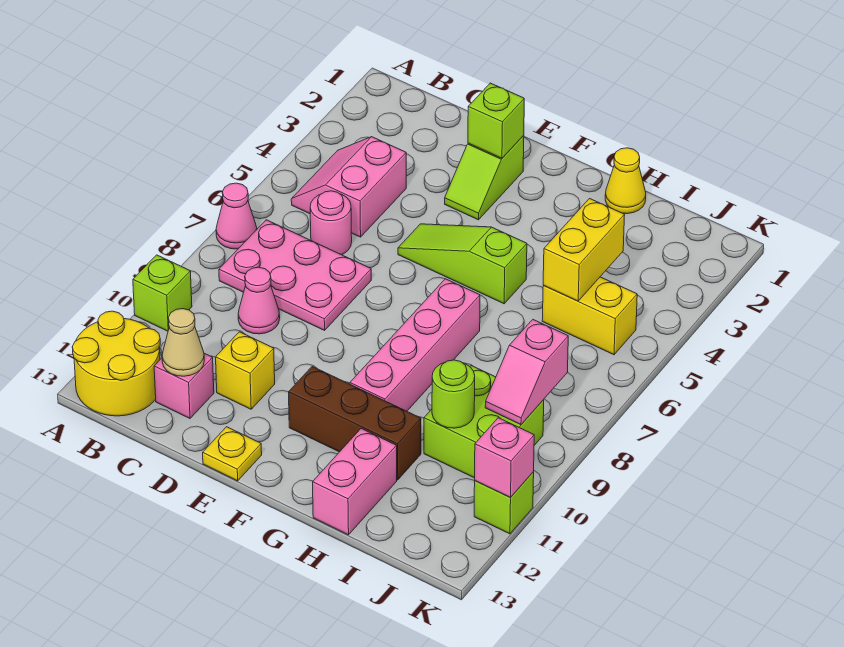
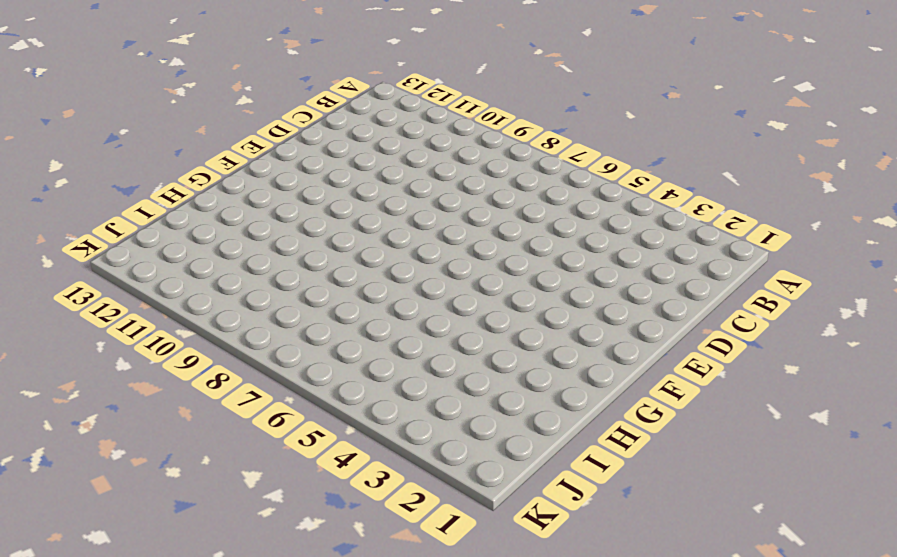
none -> pink 1x1 cone [216,183,257,249]
none -> lime 1x1 brick [133,255,192,331]
none -> yellow 2x2 round brick [72,311,160,416]

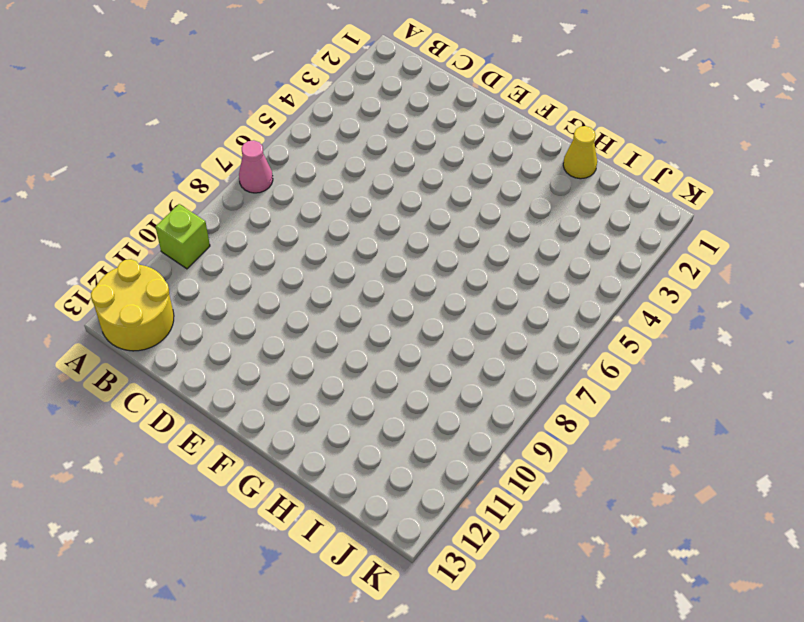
none -> pink 2x2 slope [291,137,406,237]
none -> pink 2x3 plate [219,220,371,330]
none -> pink 1x1 round brick [310,191,352,255]

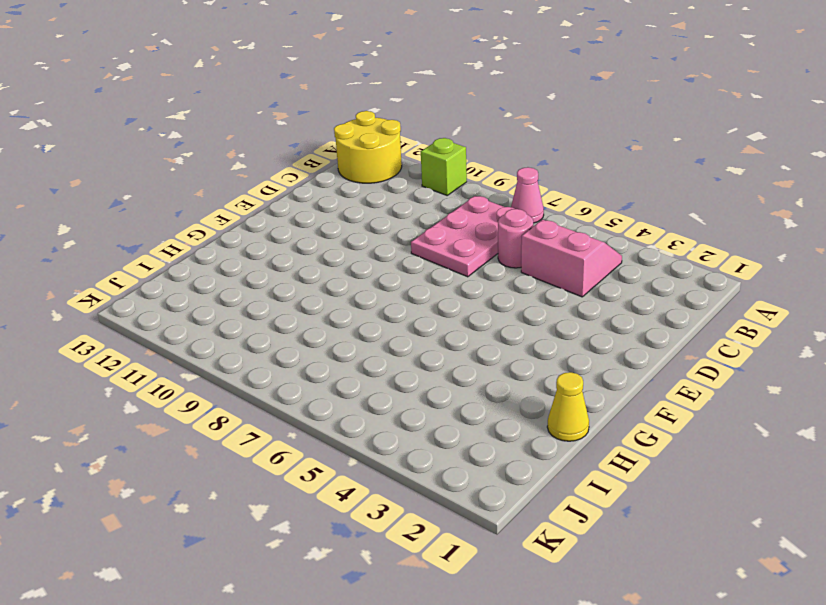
none -> pink 1x1 cone [238,267,280,334]
none -> pink 1x1 brick [154,353,214,418]
none -> yellow 1x1 brick [216,332,275,409]

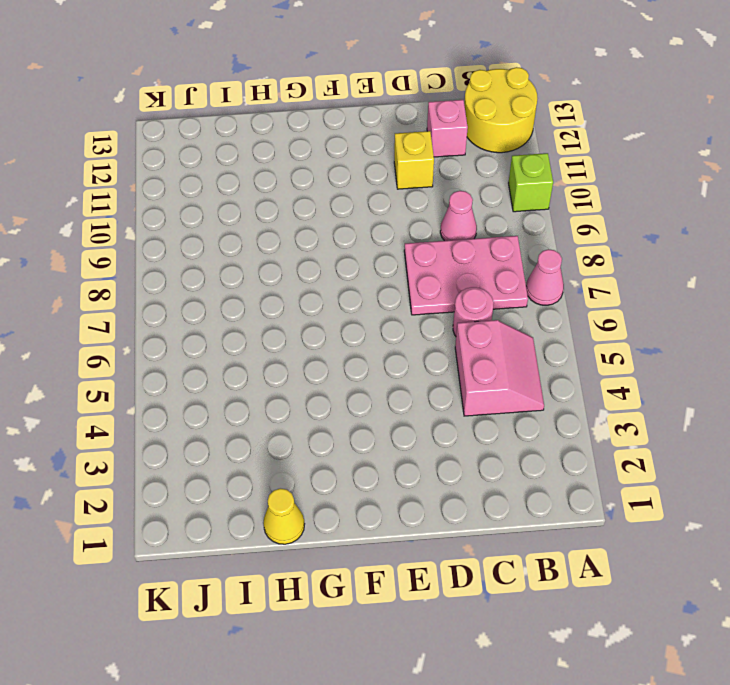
none -> lime 1x2 slope [445,135,524,220]
none -> lime 1x3 slope [398,224,527,304]
none -> yellow 1x1 plate [203,427,262,481]

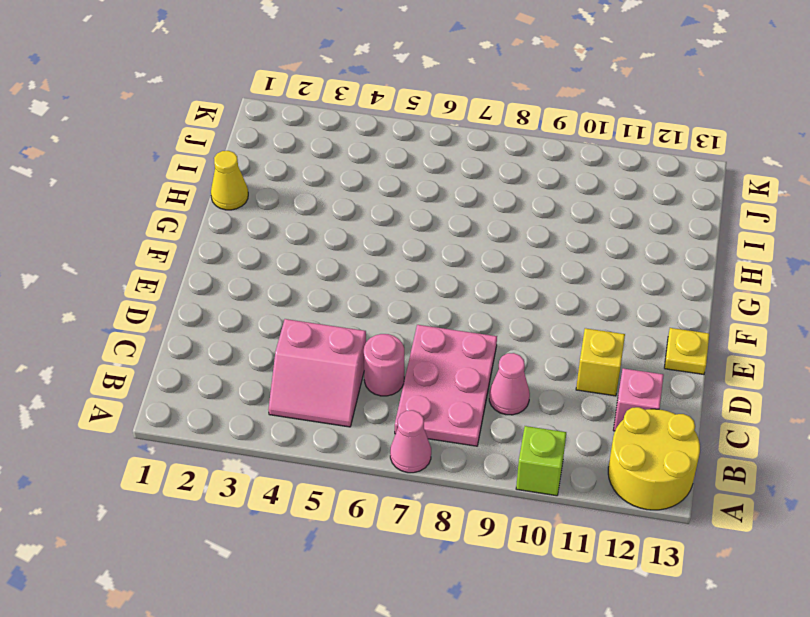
none -> lime 1x2 slope [445,135,524,220]
none -> lime 1x3 slope [398,224,527,304]
none -> brown 1x3 brick [289,367,421,480]

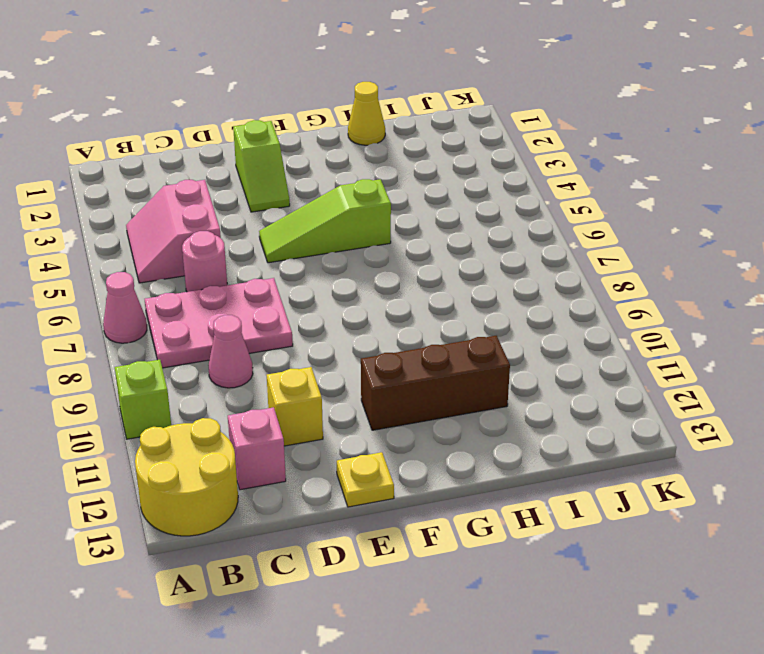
none -> pink 1x4 brick [350,279,480,411]
none -> pink 1x2 brick [313,429,397,535]
none -> yellow 1x2 brick [542,277,637,355]

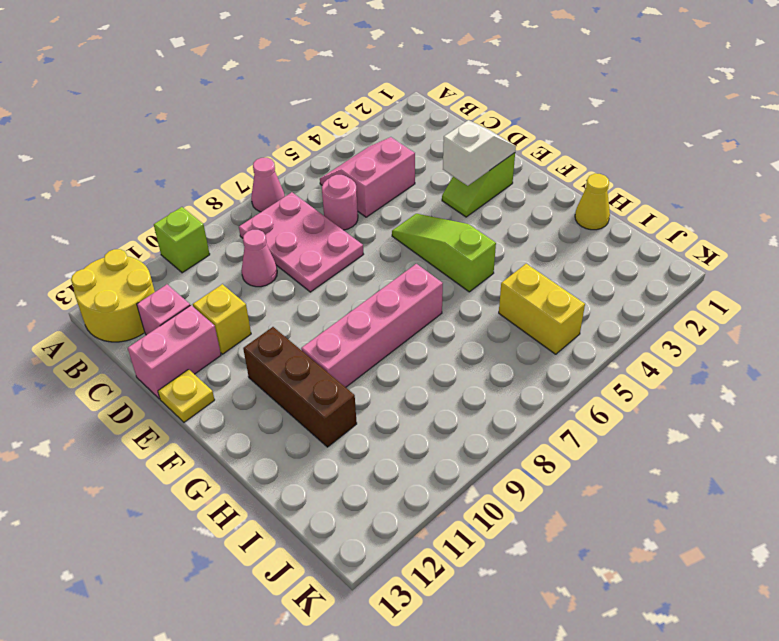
pink 1x2 brick [128,305,221,399] -> pink 1x2 brick moved to [313,429,397,535]
white 1x2 slope [443,120,516,186] -> lime 1x1 brick [468,83,524,158]
none -> lime 2x2 brick [424,366,544,478]
none -> lime 1x1 brick [474,472,534,534]
none -> tan 1x1 cone [162,309,204,376]

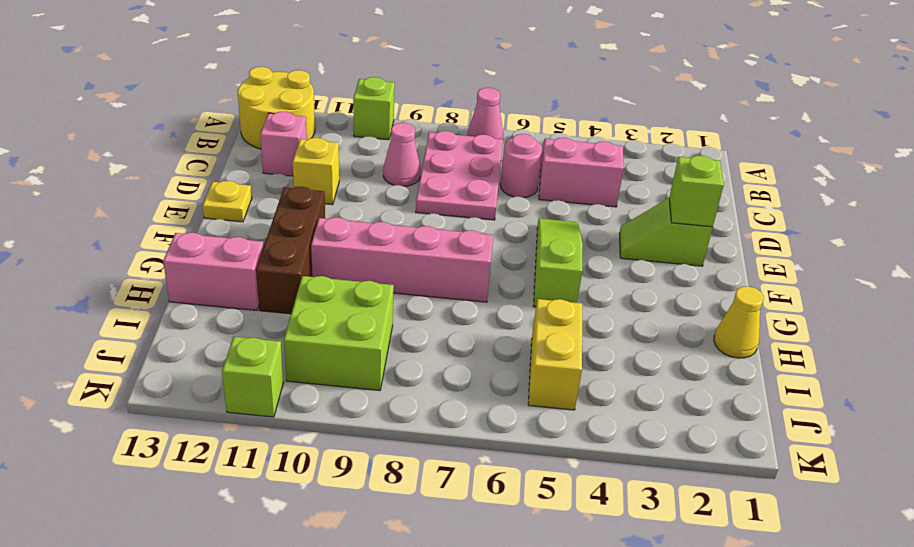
none -> tan 1x1 cone [162,309,204,376]
none -> yellow 1x2 brick [543,199,625,301]
none -> lime 1x1 round brick [432,360,475,428]

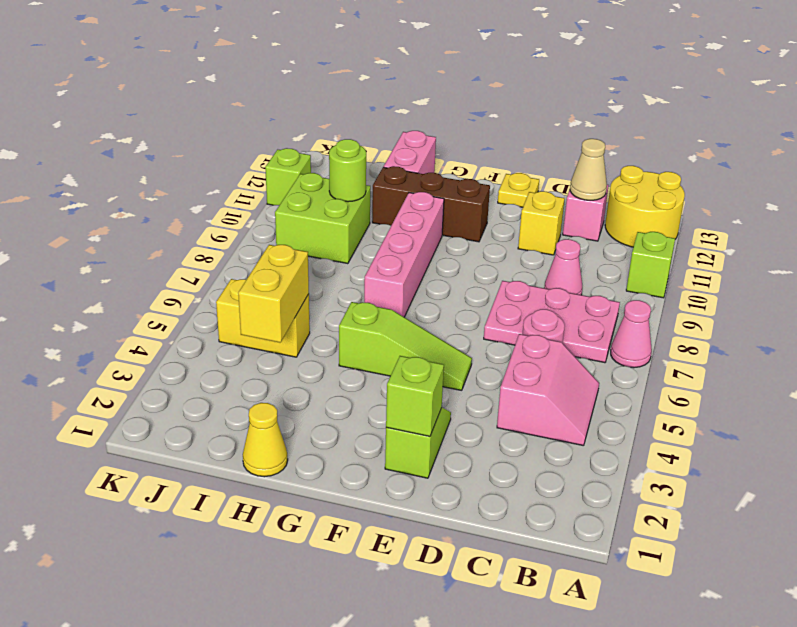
none -> pink 1x2 slope [485,320,568,425]
none -> pink 1x1 brick [475,418,534,498]

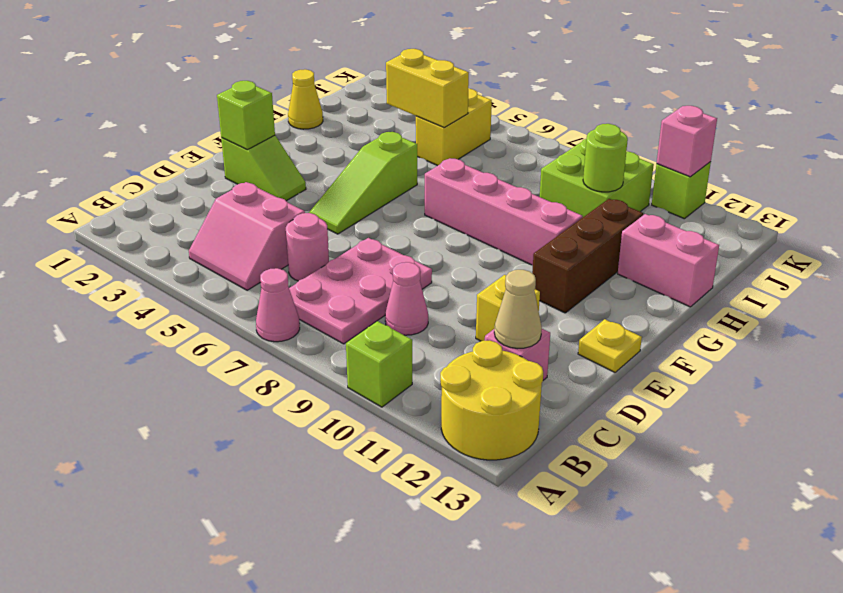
none -> pink 1x2 slope [485,320,568,425]

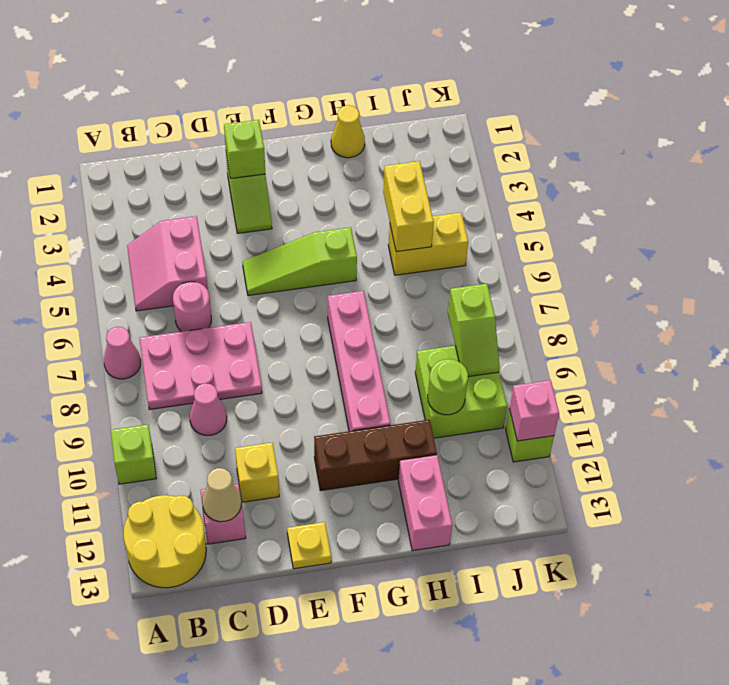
lime 1x2 slope [448,284,500,377] -> pink 1x2 slope [485,320,568,425]

